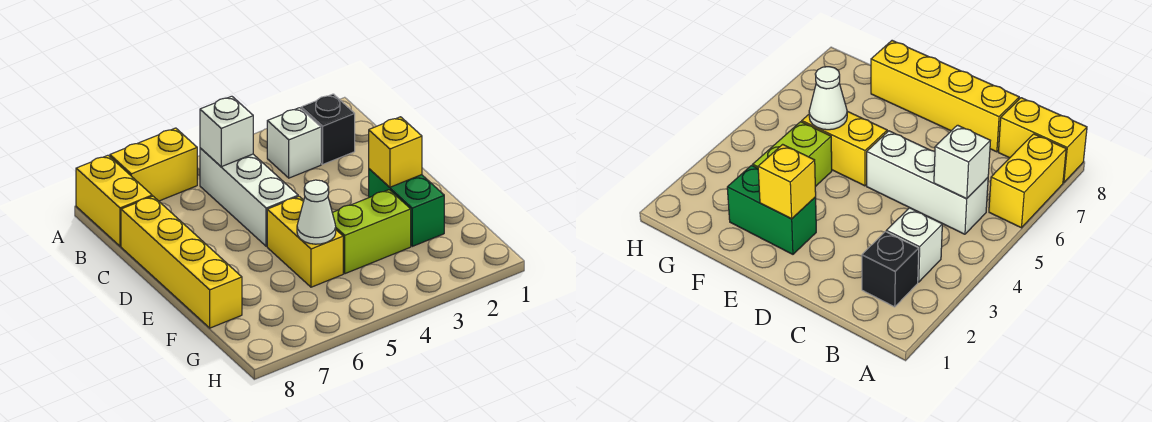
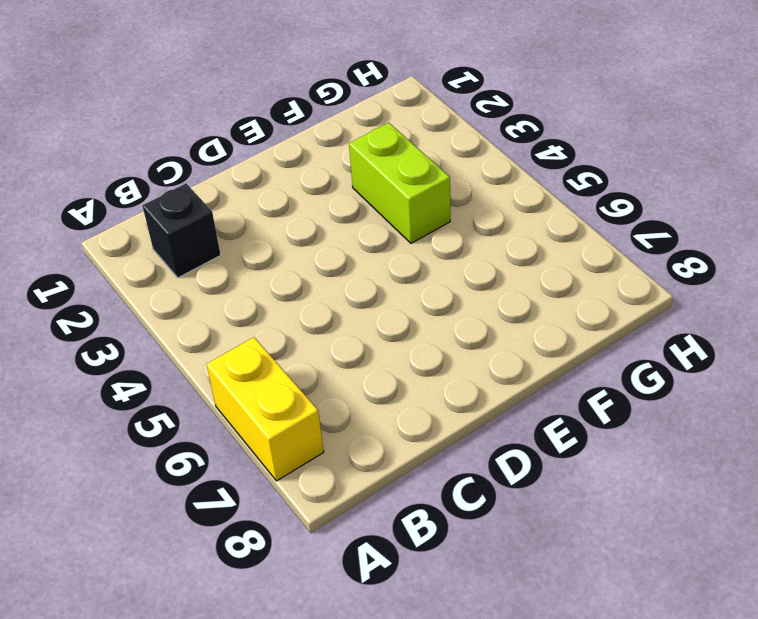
none -> yellow 1x2 brick [76,155,152,246]
none -> white 1x1 brick [267,108,321,178]
none -> white 1x3 brick [200,148,298,246]

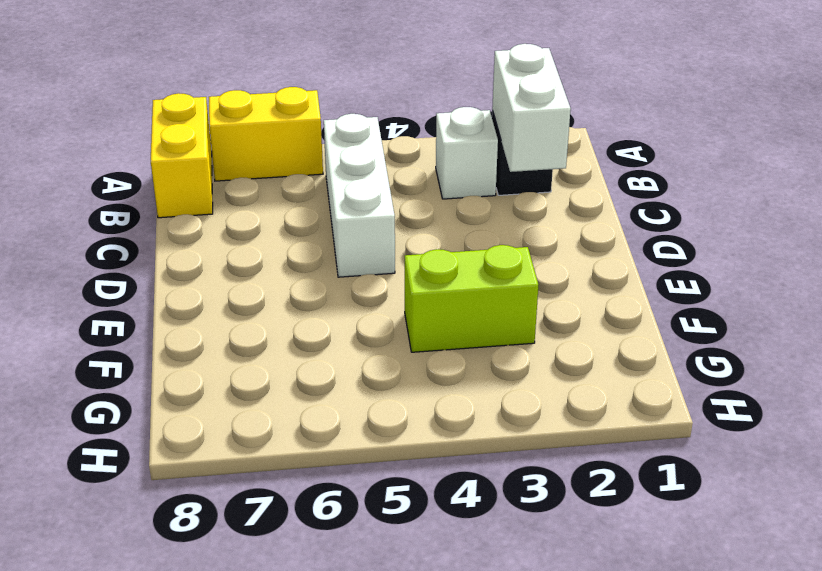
white 1x2 brick [492,44,571,172] -> none
none -> yellow 1x4 brick [121,196,242,328]
none -> green 1x2 brick [369,169,444,246]
none -> yellow 1x2 brick [267,196,343,287]

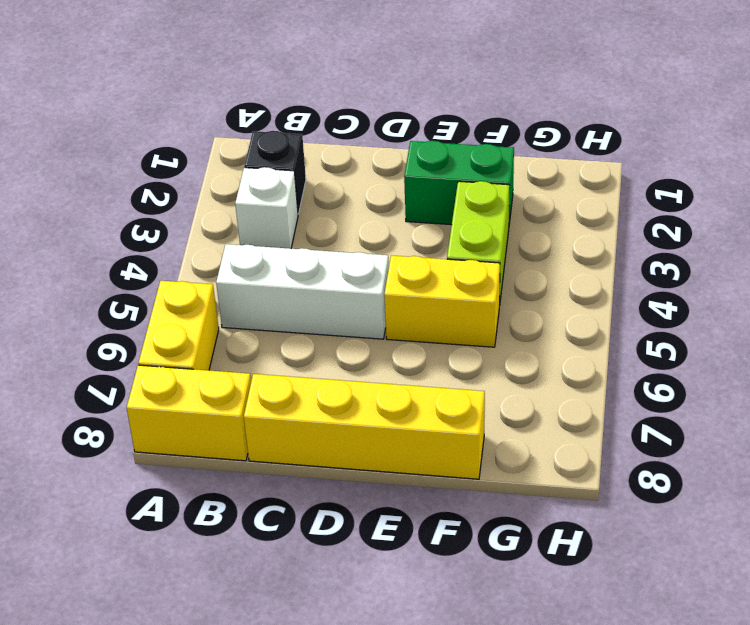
none -> white 1x1 brick [200,96,253,167]
none -> yellow 1x1 brick [369,117,422,187]
none -> white 1x1 cone [297,180,336,244]

